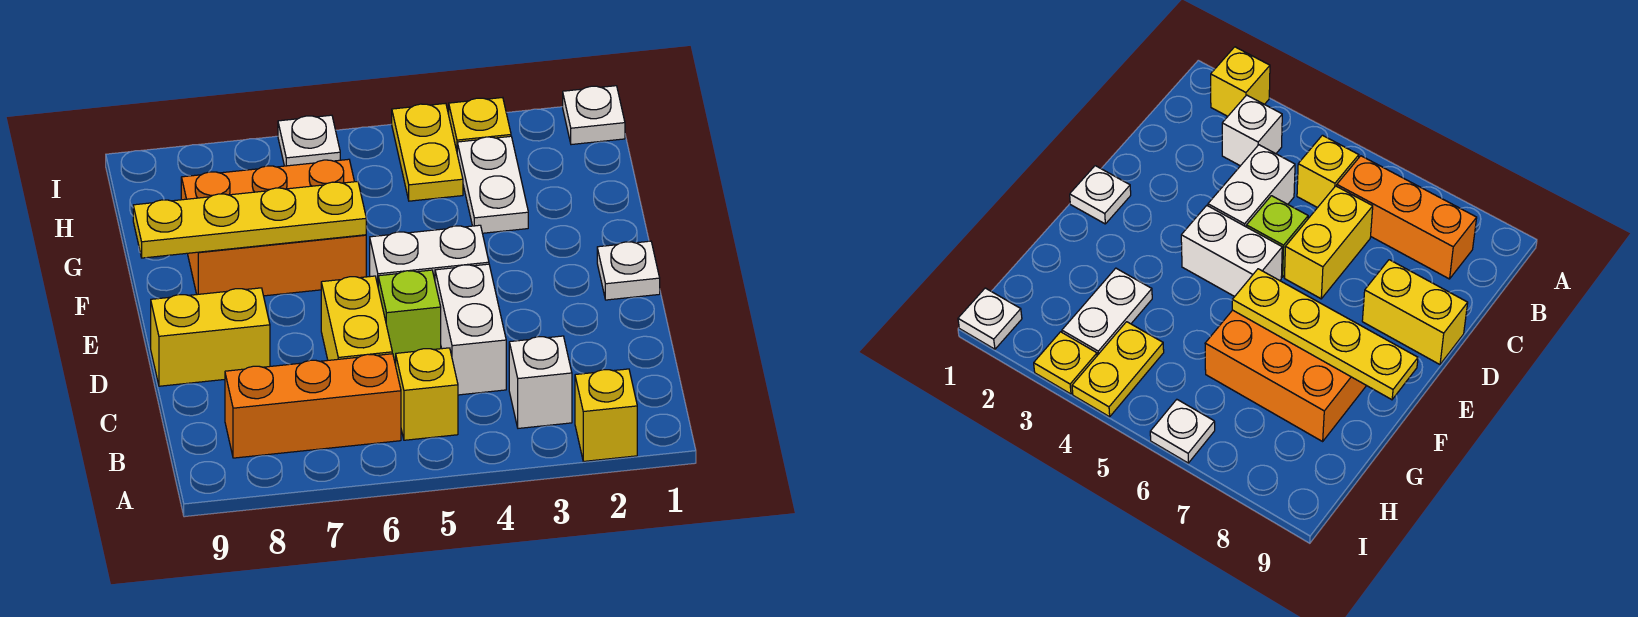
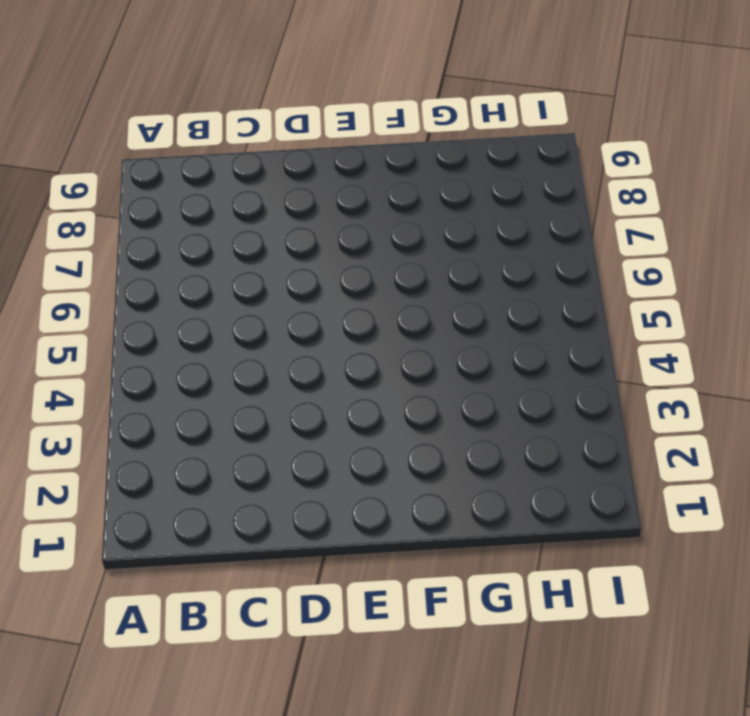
none -> yellow 1x1 brick [575,369,637,461]
none -> white 1x1 brick [509,336,572,428]
none -> yellow 1x1 brick [396,348,458,440]

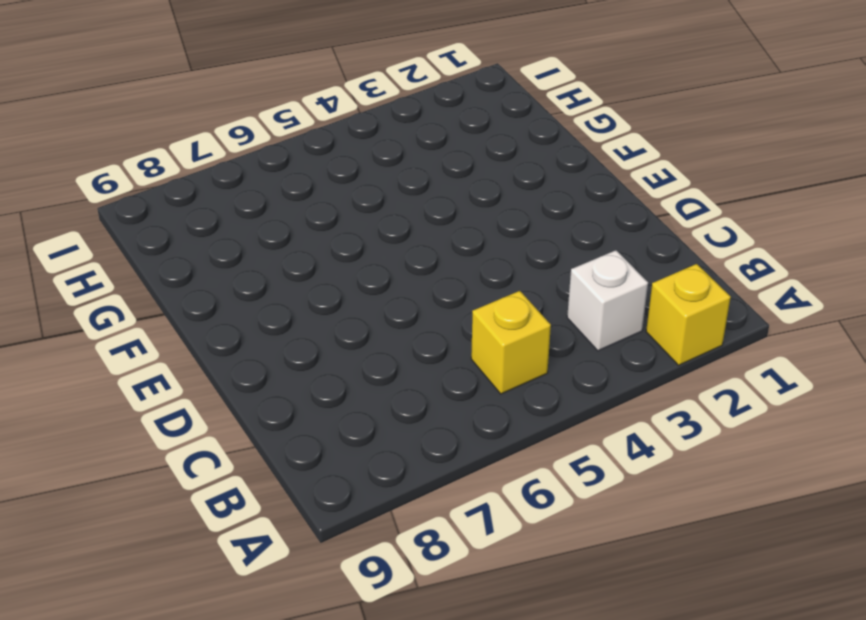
none -> orange 1x3 brick [225,354,401,458]
none -> white 1x2 brick [435,264,506,395]
none -> yellow 1x2 brick [321,276,392,360]

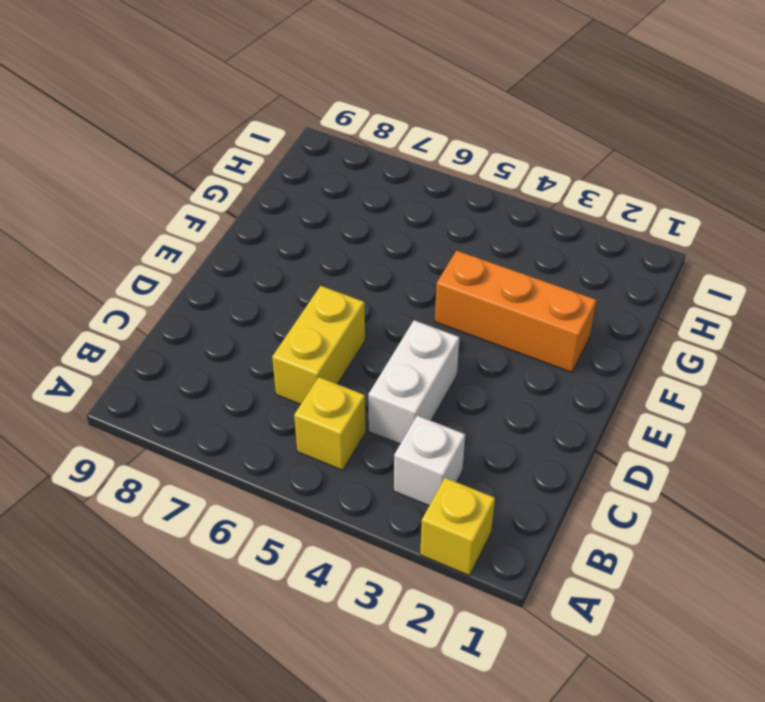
orange 1x3 brick [435,251,596,372] -> orange 1x3 brick moved to [225,354,401,458]
none -> lime 1x1 brick [378,270,441,362]
none -> yellow 1x2 brick [151,288,270,386]
none -> white 1x1 plate [597,241,660,300]

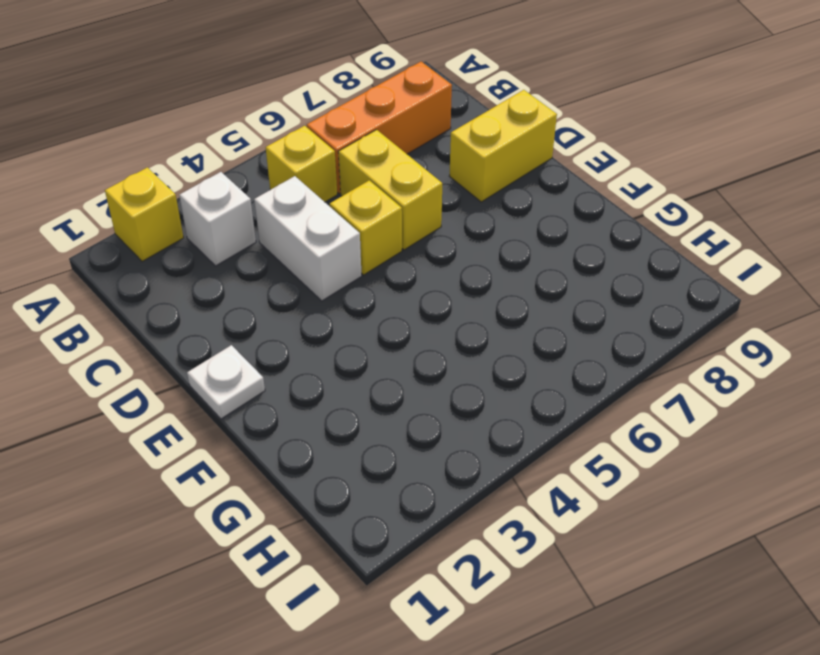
yellow 1x1 brick [330,180,402,275] -> lime 1x1 brick [378,270,441,362]
none -> white 1x2 brick [370,225,489,285]
none -> orange 2x3 brick [181,159,366,296]
none -> white 1x2 plate [457,136,528,233]

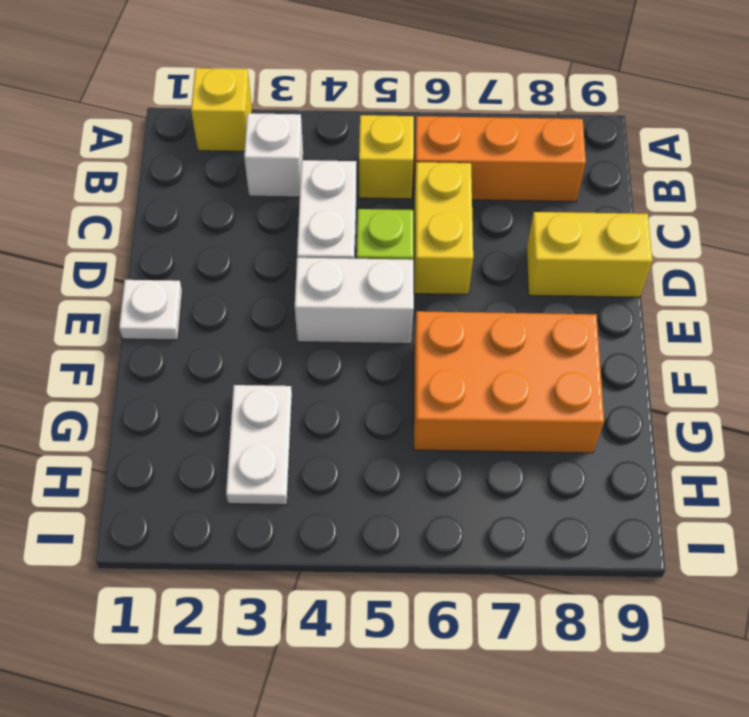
none -> yellow 1x2 plate [392,103,463,201]
none -> white 1x1 plate [563,86,625,145]
none -> yellow 1x1 plate [449,98,511,151]

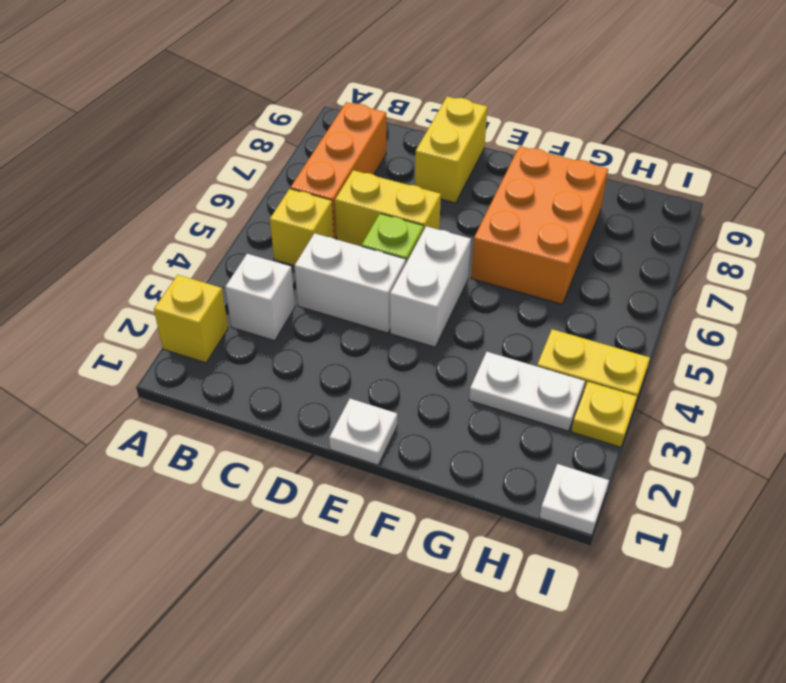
none -> white 1x1 plate [278,115,340,166]
none -> yellow 1x4 plate [133,181,366,258]

